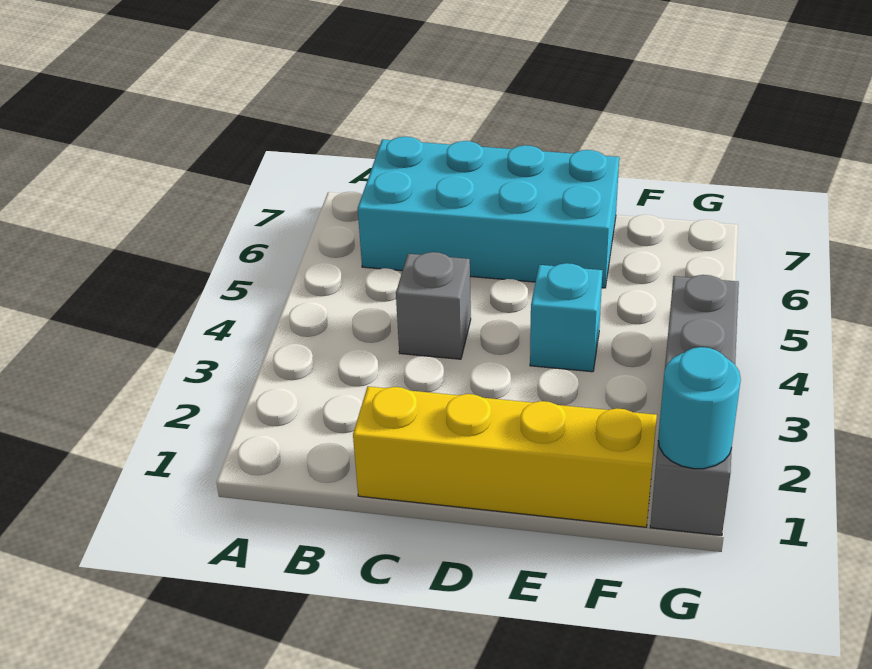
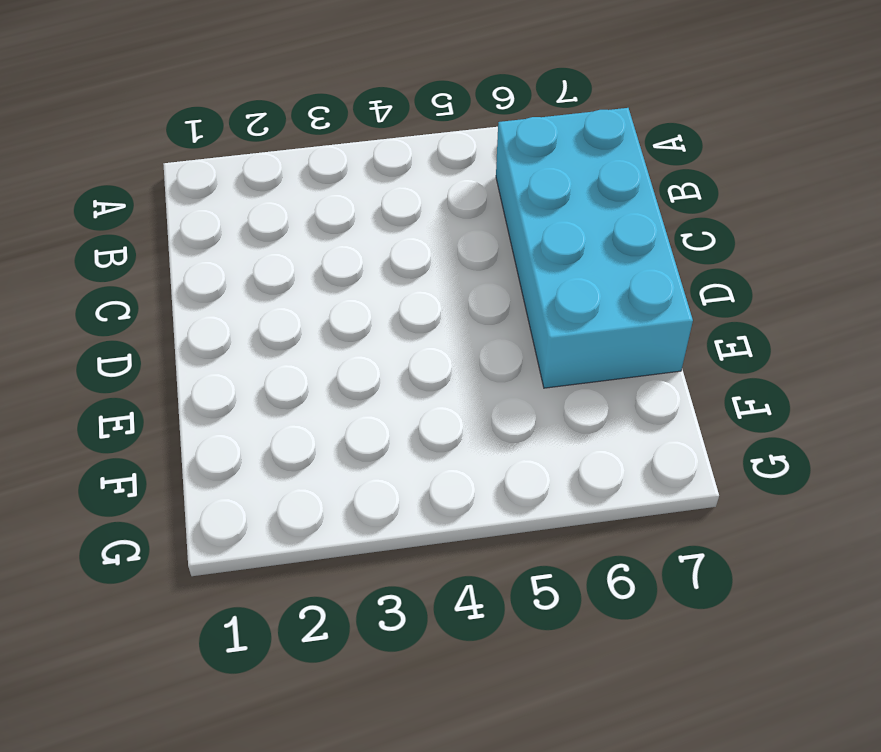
none -> yellow 1x4 brick [353,386,657,527]
none -> grey 1x1 brick [396,252,471,359]

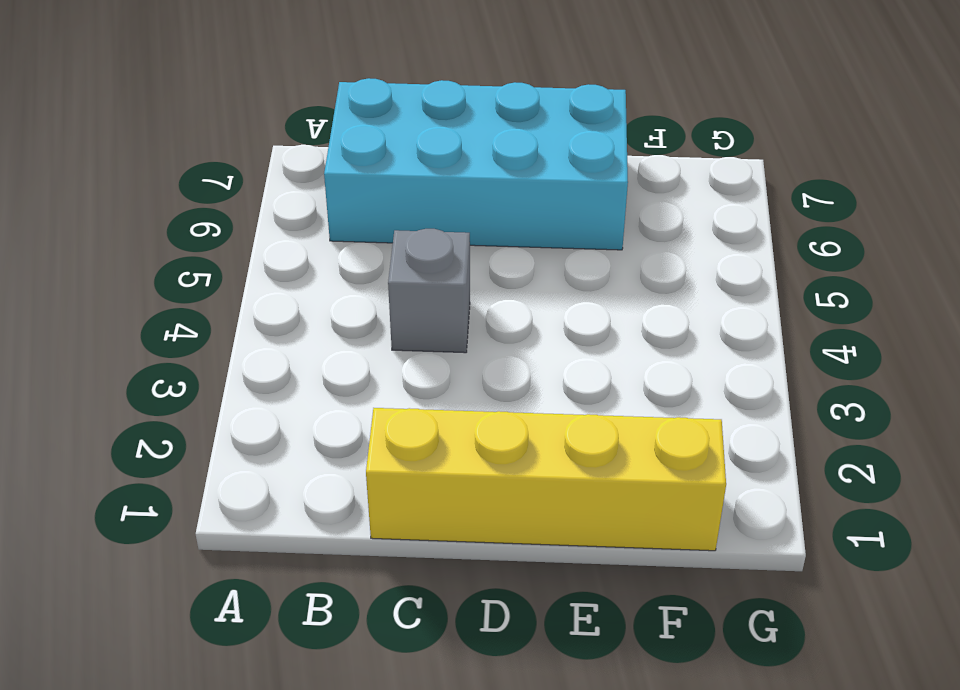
none -> cyan 1x1 brick [530,263,602,372]
none -> grey 1x4 brick [650,275,739,536]

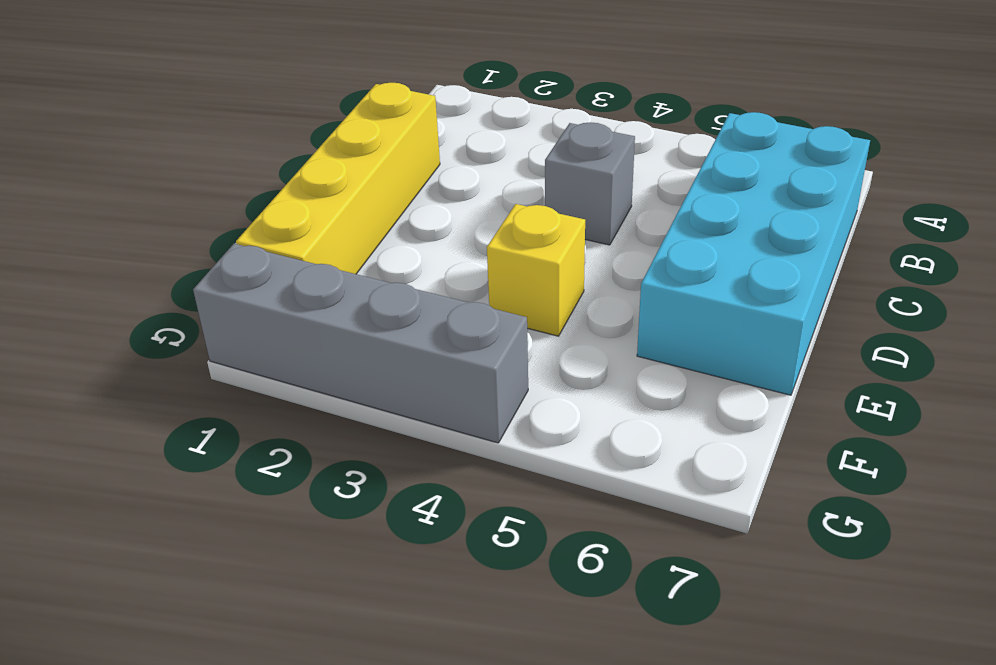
yellow 1x1 brick [487,204,585,336] -> cyan 1x1 brick [530,263,602,372]
none -> cyan 1x1 round brick [658,347,741,469]

